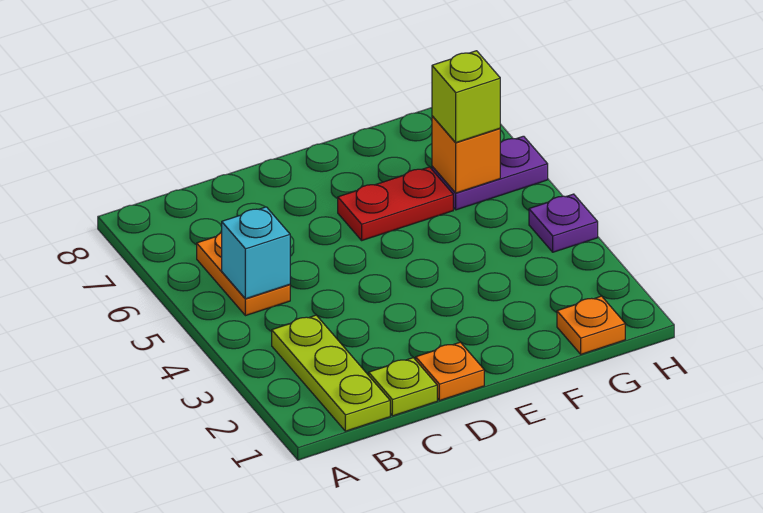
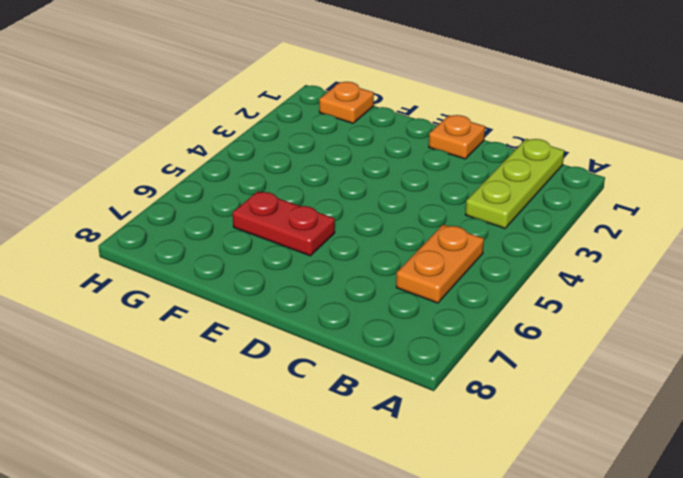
none -> lime 1x1 plate [369,358,437,416]
none -> purple 1x2 plate [432,136,548,210]

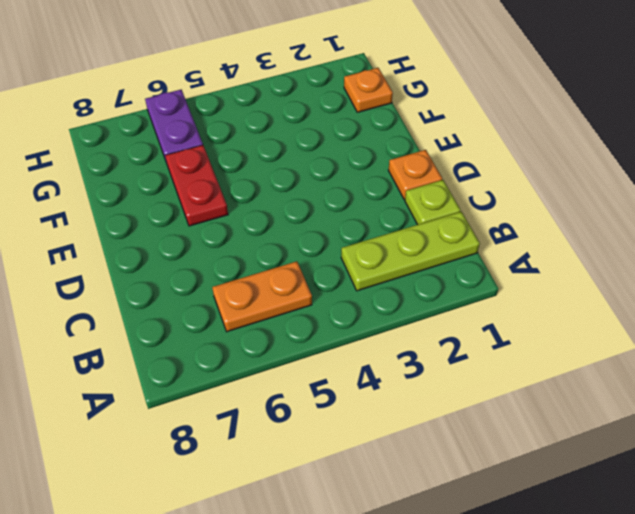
none -> purple 1x1 plate [529,194,598,252]
none -> cyan 1x1 brick [222,207,290,299]

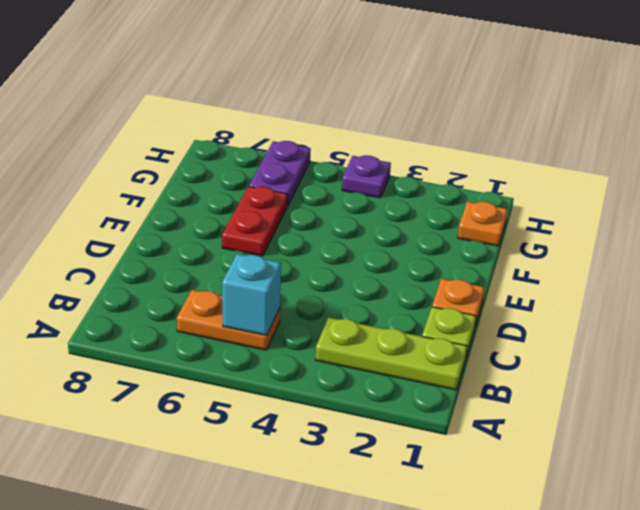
none -> orange 1x1 brick [432,116,500,193]
none -> lime 1x1 brick [432,51,500,142]

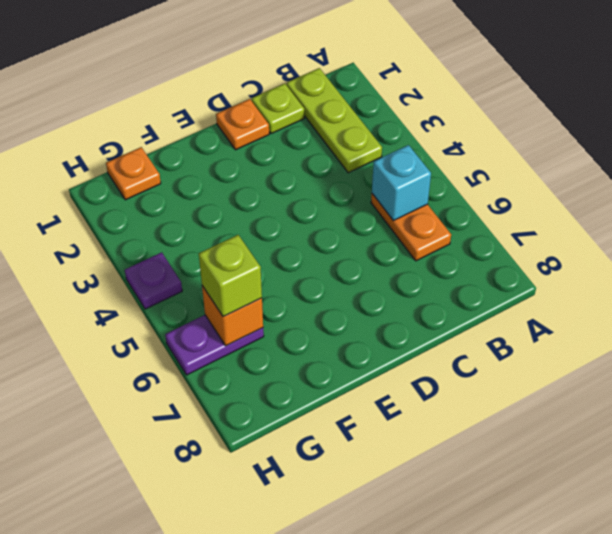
none -> red 1x2 plate [338,167,453,240]

